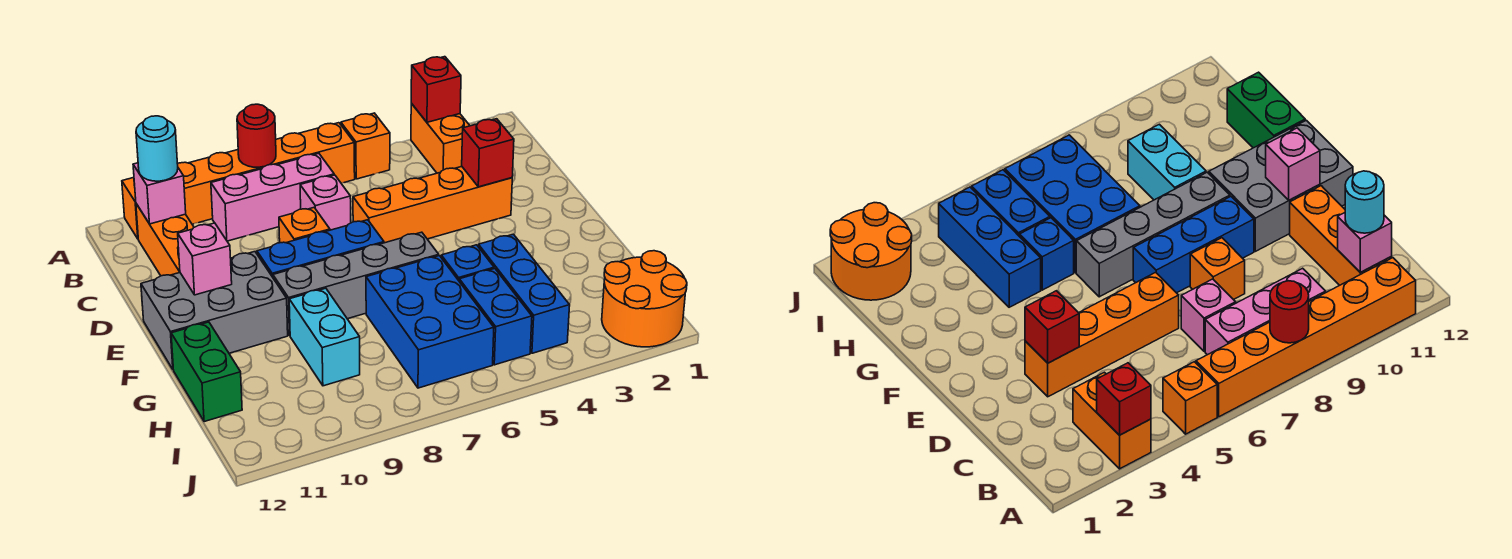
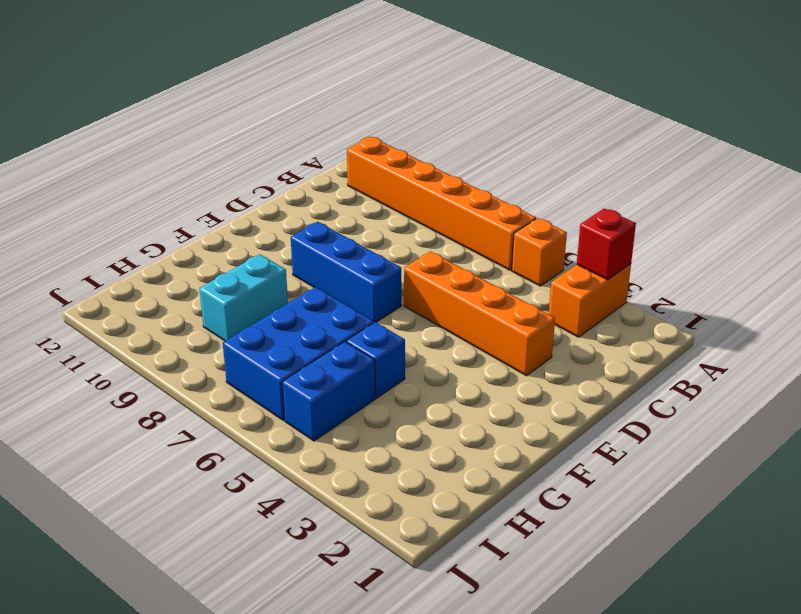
none -> pink 1x3 brick [211,153,334,241]
none -> orange 1x3 brick [136,204,194,276]
none -> pink 1x1 brick [300,175,351,230]

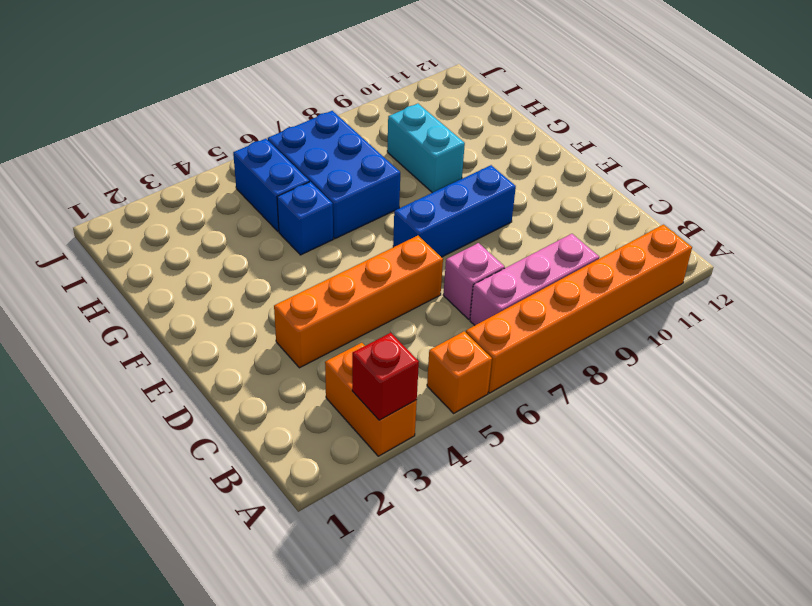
none -> orange 1x3 brick [136,204,194,276]
none -> orange 1x1 brick [279,208,330,243]
none -> grey 2x3 brick [141,252,288,369]

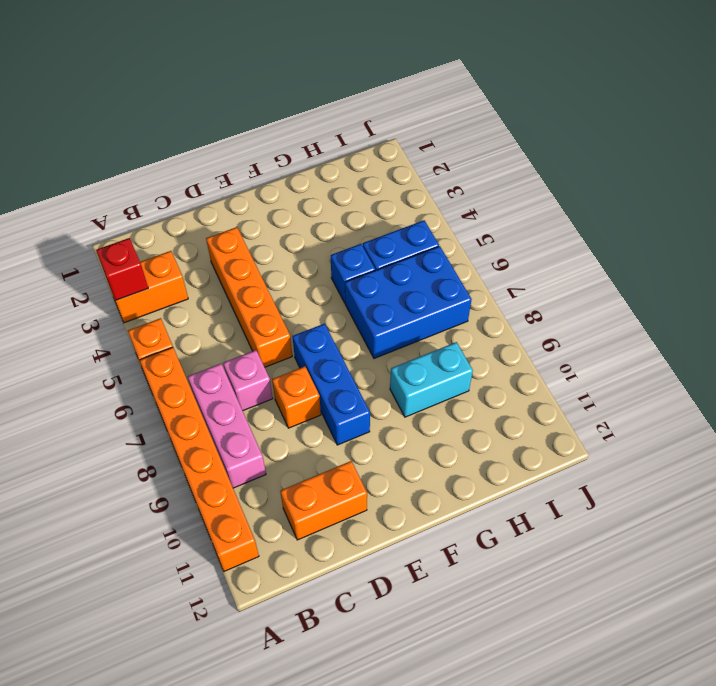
orange 1x2 brick [280,461,367,540] -> orange 1x3 brick [136,204,194,276]
none -> grey 2x3 brick [141,252,288,369]
none -> grey 1x4 brick [273,232,439,335]
none -> blue 1x3 brick [478,234,570,353]

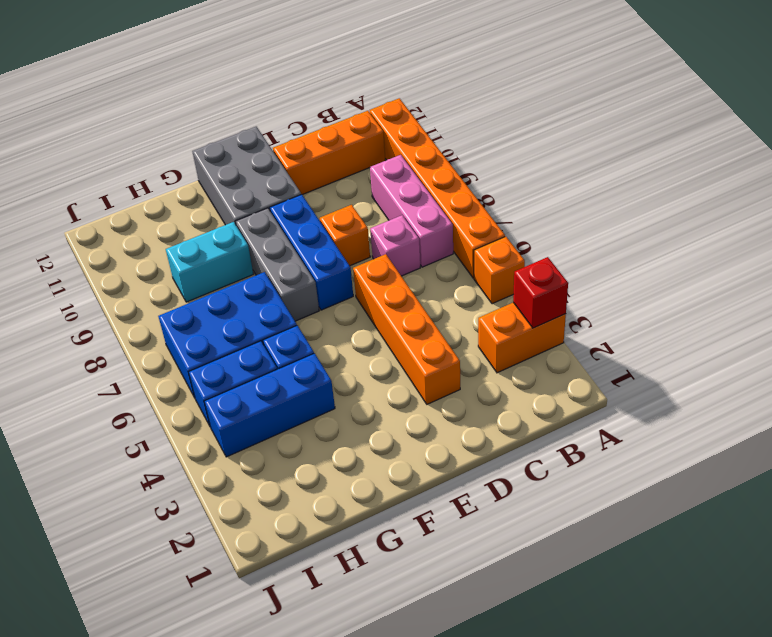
grey 1x3 brick [236,208,319,321] -> grey 1x4 brick [273,232,439,335]
none -> green 1x2 brick [171,322,242,422]
none -> orange 2x2 round brick [602,251,687,347]
none -> red 1x1 round brick [237,104,276,167]

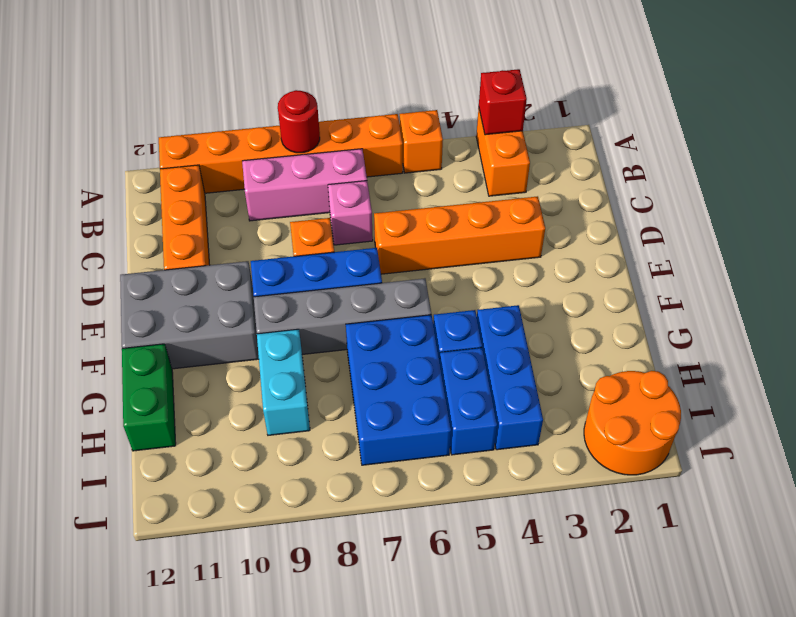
none -> pink 1x1 brick [133,163,186,224]
none -> red 1x1 brick [462,119,514,187]
none -> pink 1x1 brick [178,223,232,295]

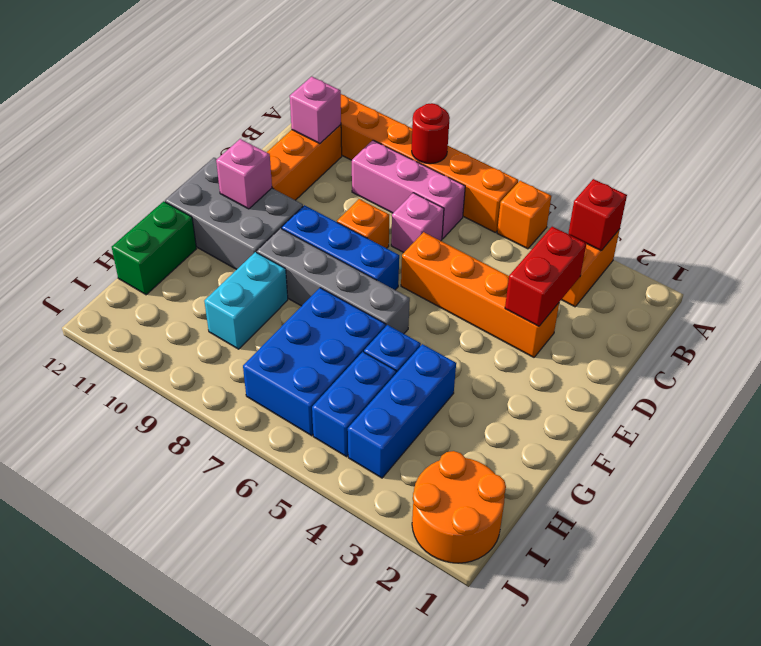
red 1x2 brick [505,227,586,326] -> red 1x1 brick [462,119,514,187]
none -> cyan 1x1 round brick [136,116,178,181]

